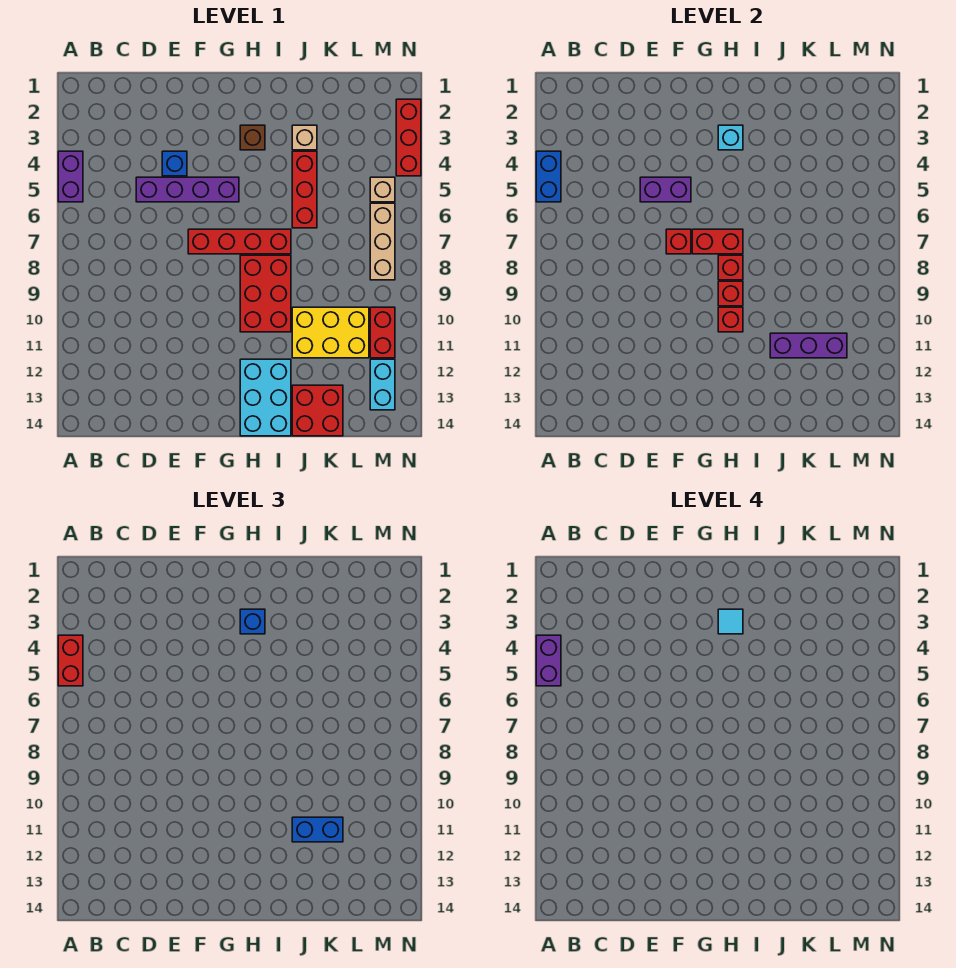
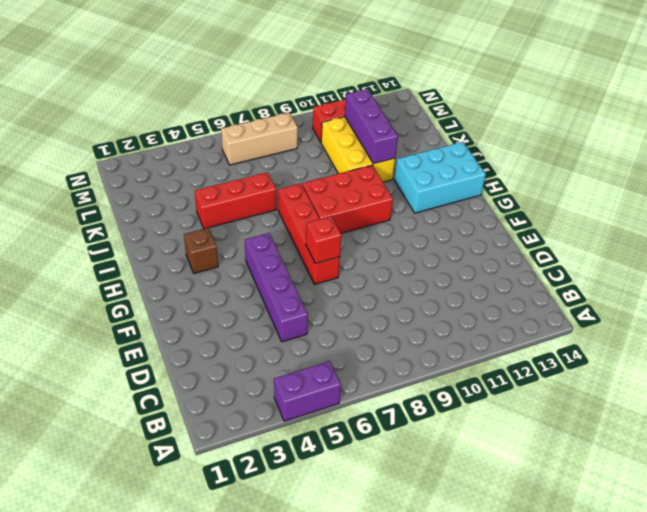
none -> blue 1x1 brick [162,151,187,176]
none -> tan 1x1 brick [292,125,317,150]
none -> red 2x2 brick [292,385,343,436]
none -> tan 1x1 brick [370,177,395,202]

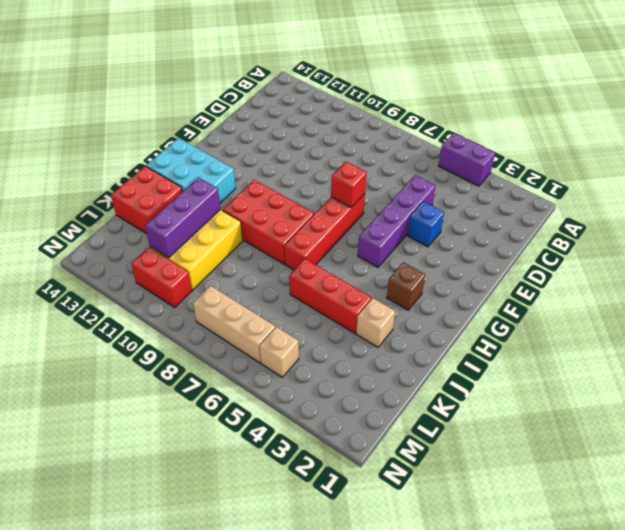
none -> cyan 1x2 brick [370,359,395,410]
none -> red 1x3 brick [396,99,421,176]
none -> blue 1x2 brick [536,151,561,202]
none -> purple 1x2 brick [640,177,691,202]

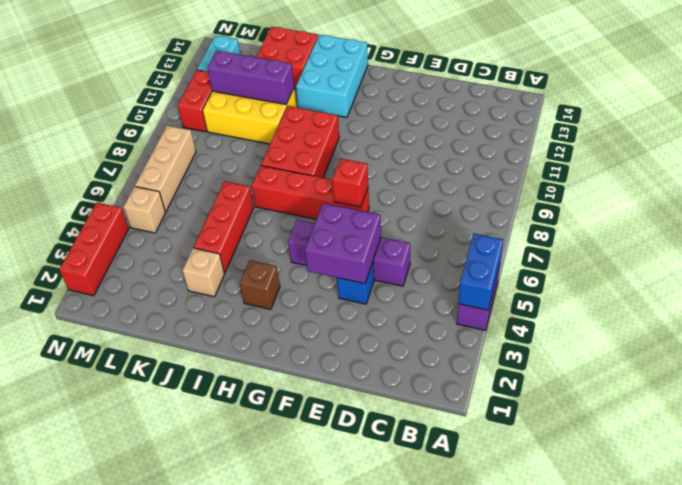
purple 2x2 brick [305,203,381,284] -> purple 1x2 brick [640,177,691,202]
none -> red 1x2 brick [692,229,743,254]
none -> cyan 1x1 brick [718,125,743,150]
none -> red 1x1 brick [718,255,743,280]
none -> red 1x1 brick [718,281,743,306]

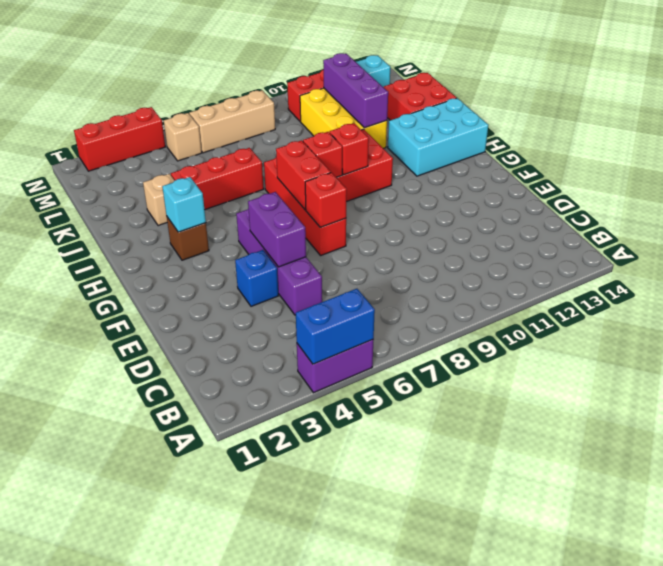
none -> red 1x1 brick [718,307,743,332]
none -> red 1x2 brick [58,635,83,686]
none -> blue 1x1 brick [240,609,265,634]
none -> blue 1x2 brick [292,817,343,842]

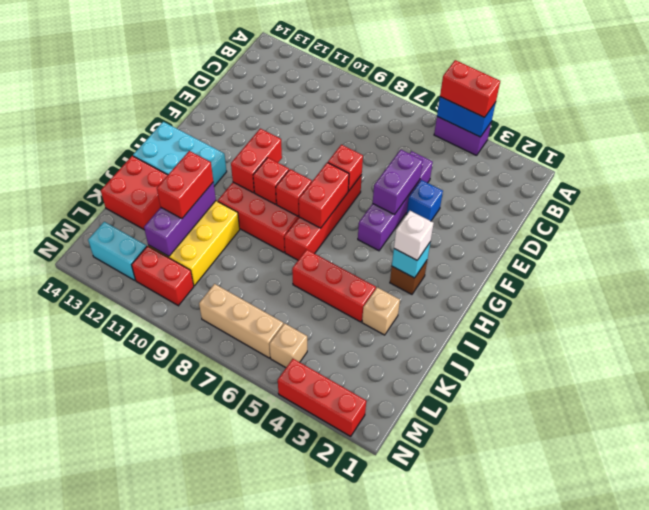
red 1x2 brick [231,129,282,193] -> red 1x1 brick [718,307,743,332]
white 1x1 brick [394,211,434,260] -> blue 1x1 brick [240,609,265,634]
red 1x2 brick [157,151,213,219] -> blue 1x2 brick [292,817,343,842]
none -> purple 1x2 brick [536,635,561,686]
none -> cyan 1x1 tile [718,609,743,634]

